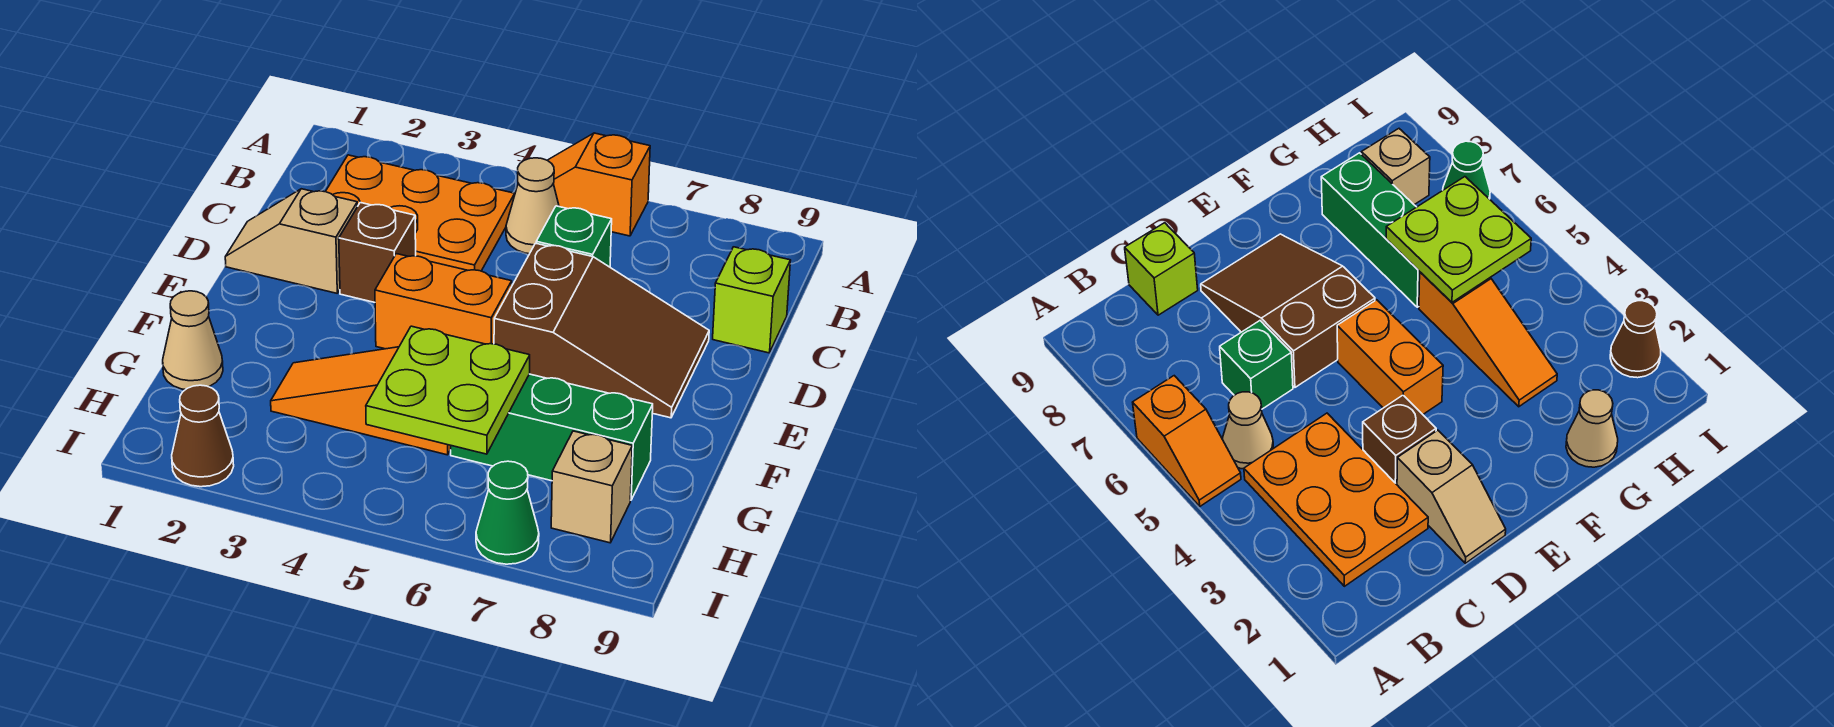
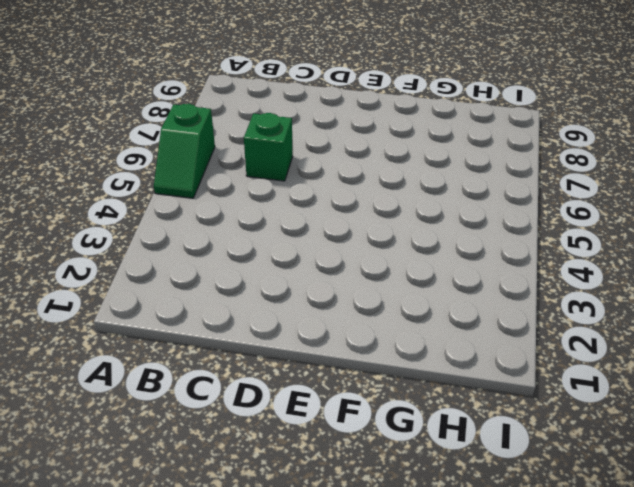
green 1x2 slope [154,104,215,198] -> orange 1x2 slope [547,133,650,236]
none -> orange 2x3 plate [325,155,515,271]
none -> tan 1x1 cone [506,158,559,254]
none -> lime 1x1 brick [713,247,791,353]

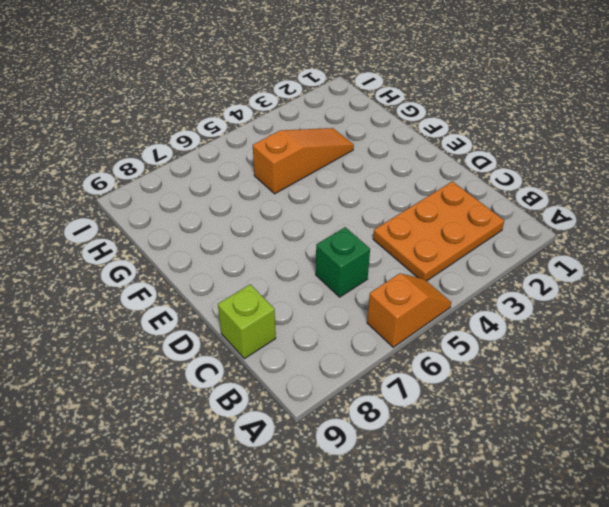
none -> tan 1x1 cone [506,158,559,254]
none -> tan 1x2 slope [225,189,357,293]
none -> brown 1x1 brick [339,203,416,302]

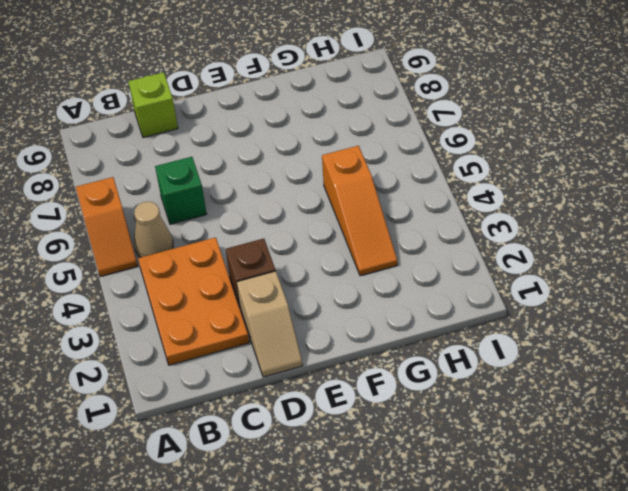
none -> brown 2x3 slope [494,243,709,418]
none -> orange 1x2 brick [375,254,512,349]
none -> tan 1x1 cone [163,291,223,390]

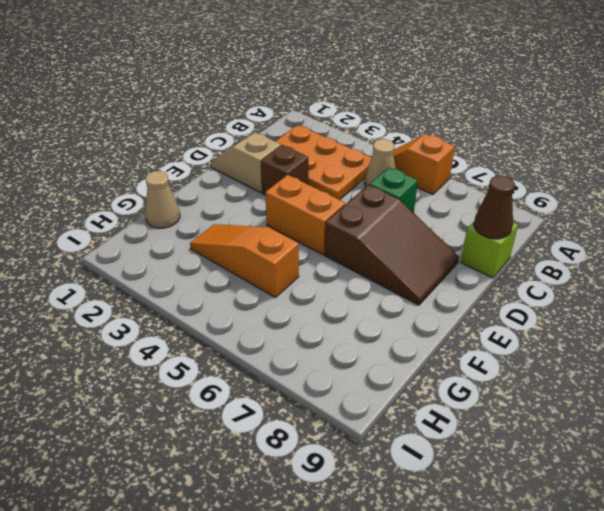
brown 1x1 cone [474,175,515,239] -> brown 1x1 cone moved to [172,385,234,487]
none -> green 1x3 brick [451,374,653,500]
none -> tan 1x1 brick [551,431,632,543]
none -> green 1x1 cone [476,461,539,564]

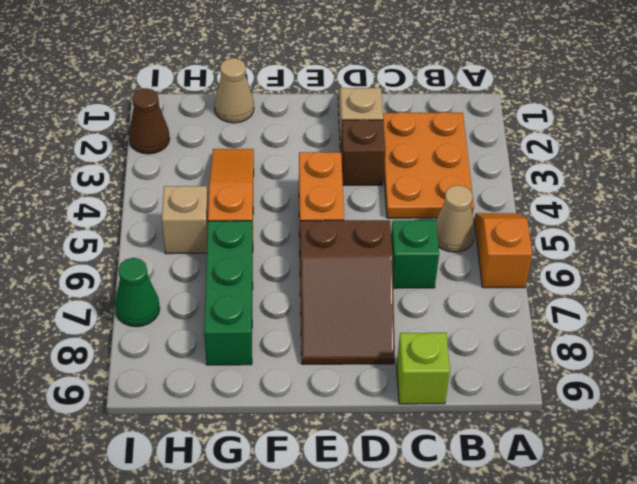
tan 1x1 brick [162,186,208,254] -> tan 1x1 brick moved to [551,431,632,543]
none -> lime 2x2 plate [366,326,530,454]

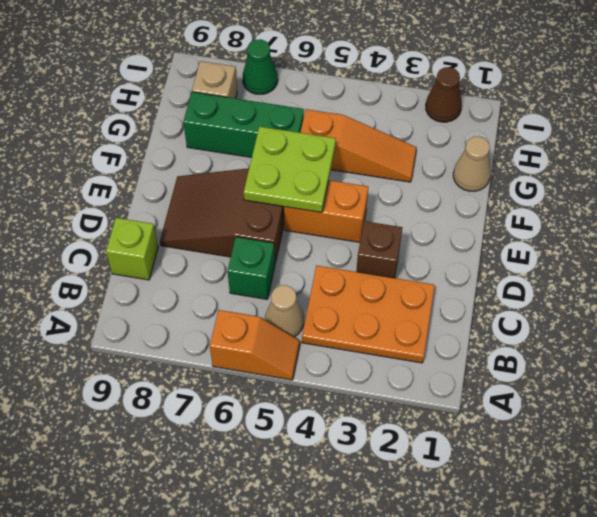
lime 2x2 plate [244,127,336,212] -> lime 2x2 plate moved to [366,326,530,454]
none -> tan 1x2 slope [225,189,357,293]

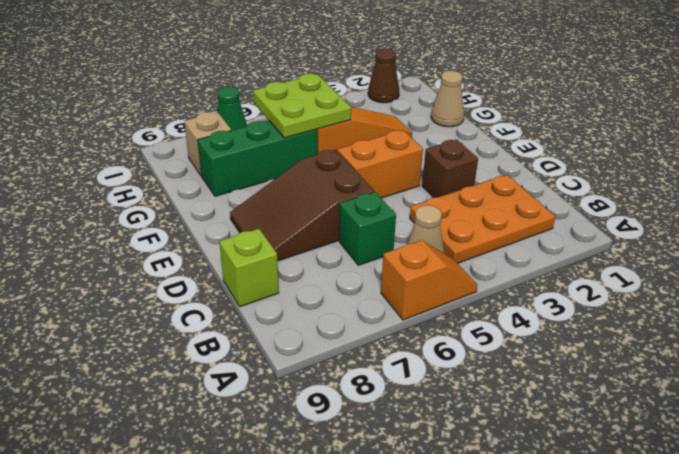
none -> tan 1x2 slope [225,189,357,293]

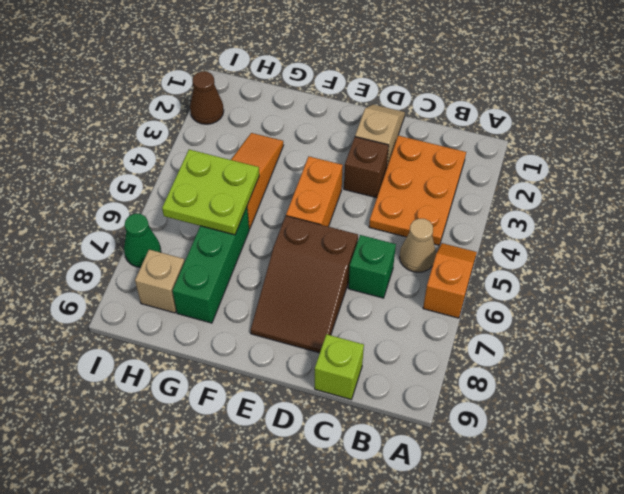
none -> tan 1x1 cone [163,291,223,390]

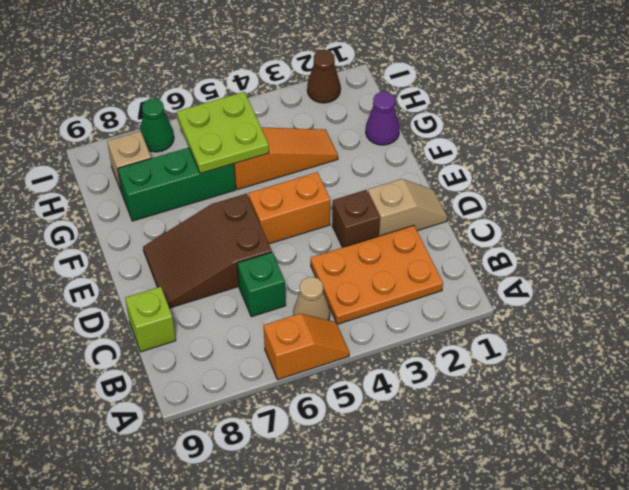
purple 1x1 cone [366,92,400,145] -> tan 1x1 cone [163,291,223,390]

